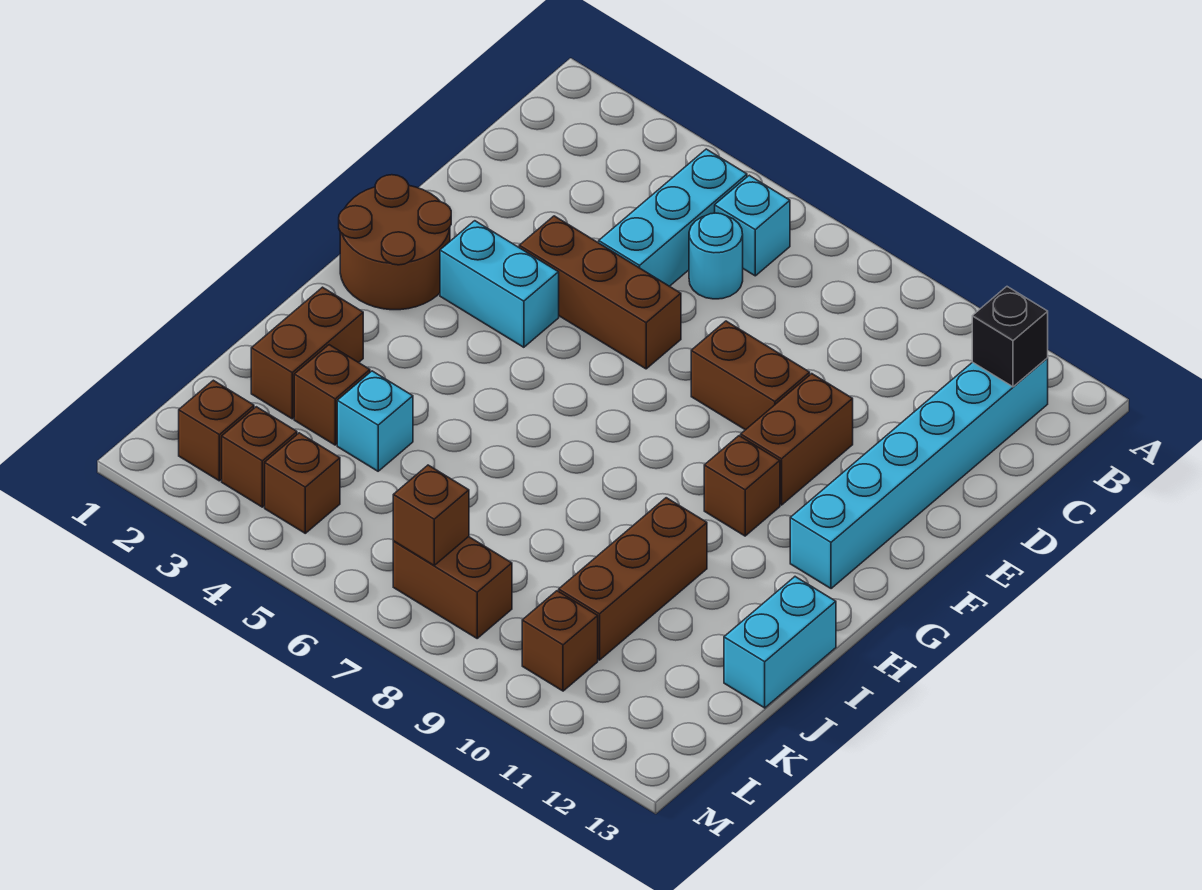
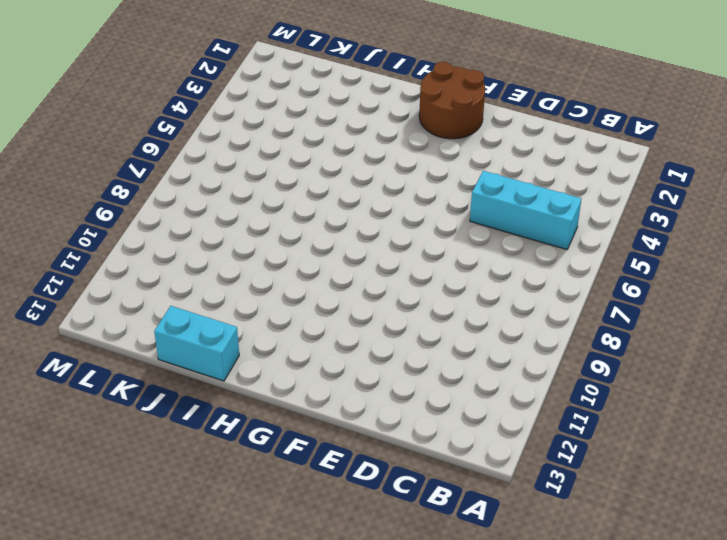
none -> cyan 1x1 brick [715,175,790,276]
none -> cyan 1x6 brick [790,358,1048,589]
none -> cyan 1x1 round brick [689,213,743,299]

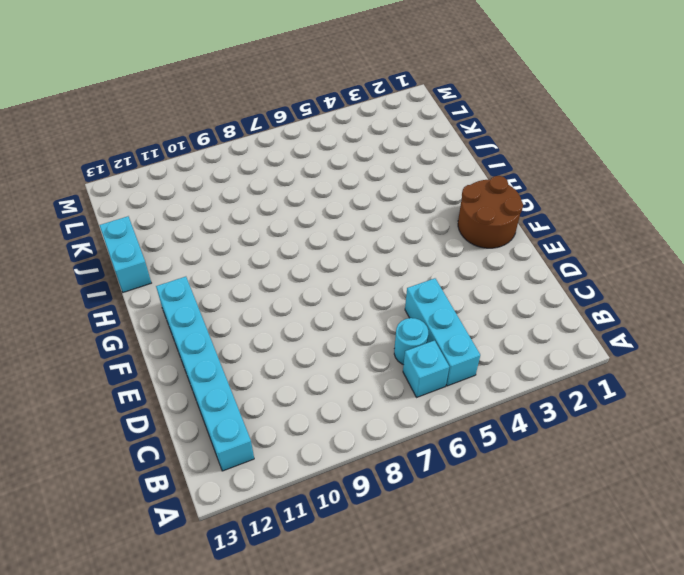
none -> brown 1x3 brick [519,216,681,369]
none -> brown 1x2 brick [691,321,810,430]
none -> brown 1x2 brick [741,374,853,505]

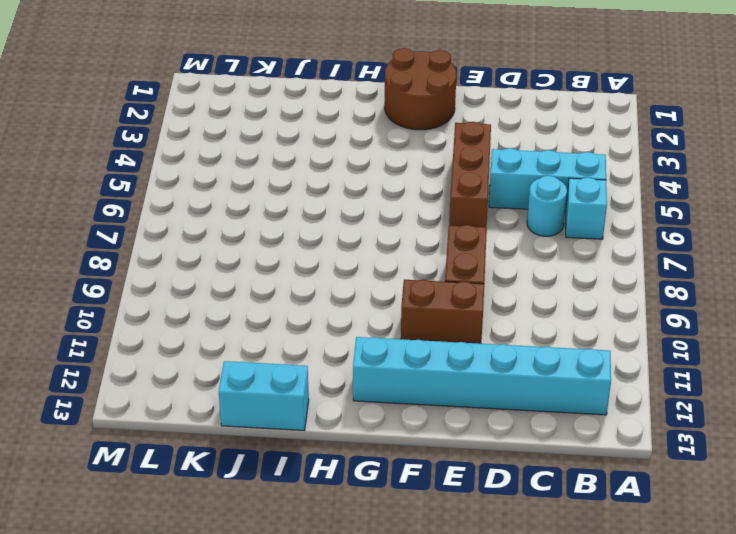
none -> cyan 1x2 brick [440,221,559,347]
none -> brown 1x1 brick [704,436,780,536]
none -> brown 1x2 brick [251,287,363,419]

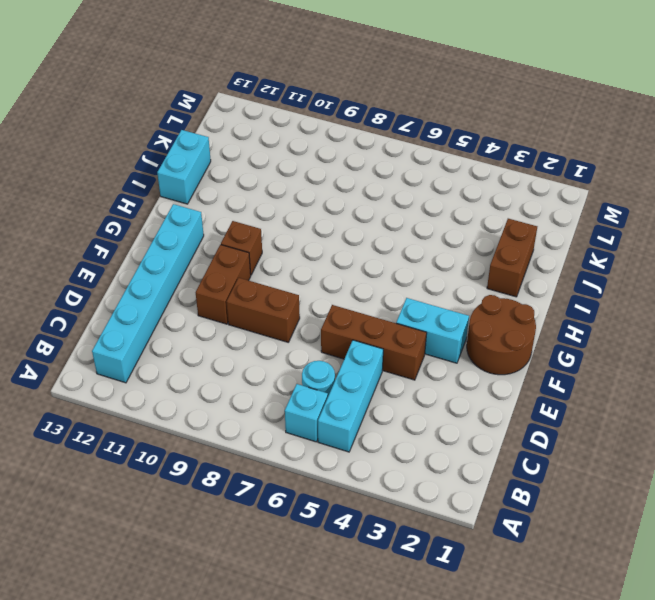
none -> brown 1x3 brick [559,498,707,660]
none -> brown 1x1 brick [294,345,370,445]
none -> cyan 1x1 brick [337,371,413,471]

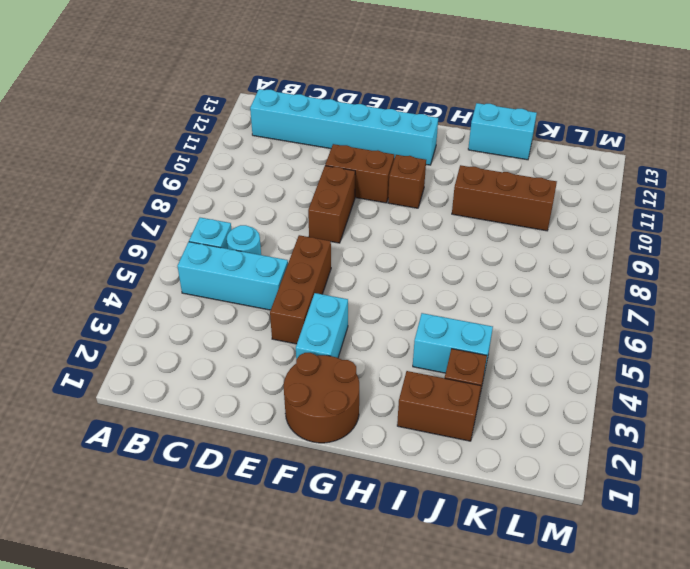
cyan 1x2 brick [413,313,493,374] -> cyan 1x1 brick [337,371,413,471]
none -> brown 1x1 brick [179,380,254,481]
none -> brown 1x1 brick [222,407,297,507]
none -> brown 1x1 brick [265,433,340,533]

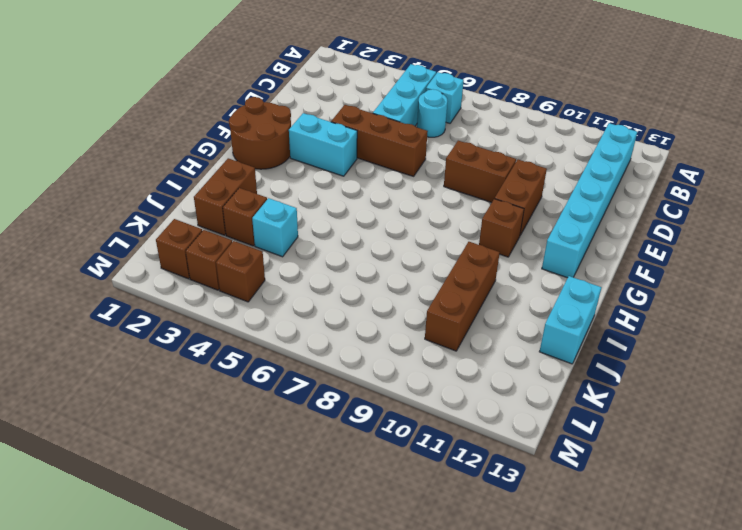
none -> brown 1x2 brick [393,537,512,638]
none -> brown 1x1 brick [522,591,598,691]
none -> black 1x1 brick [972,287,1048,387]

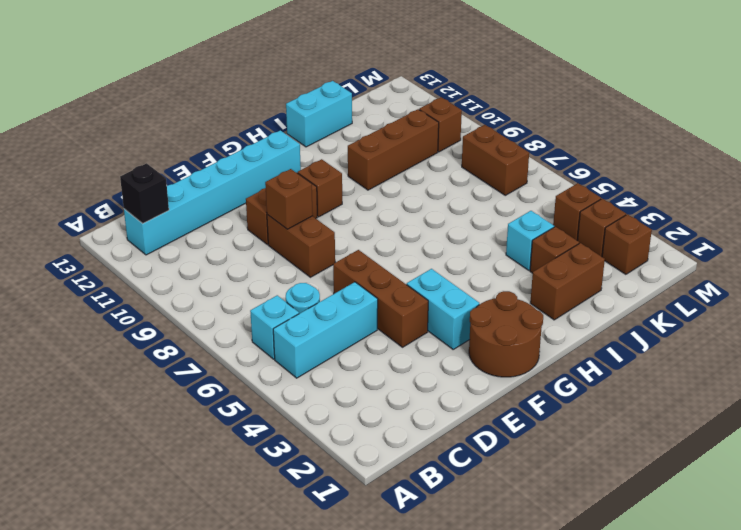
brown 1x1 brick [265,169,313,229] -> brown 1x1 brick moved to [393,465,469,565]

